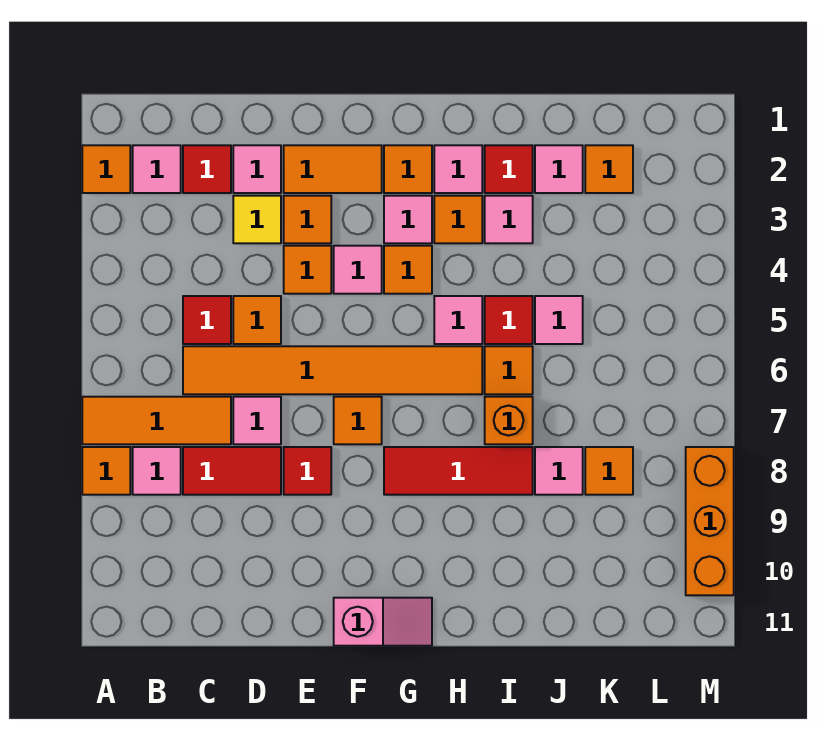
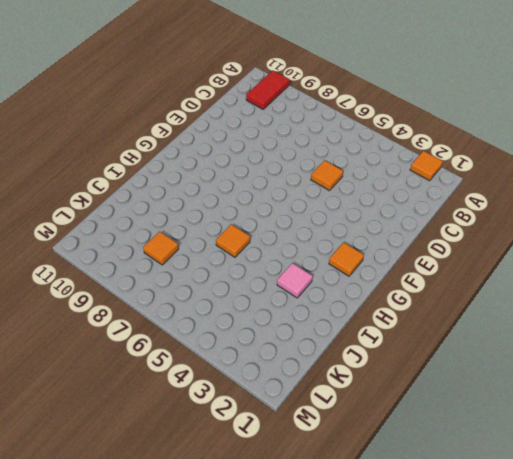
red 1x2 tile [246,71,289,109] -> red 1x2 tile moved to [183,447,281,495]
none -> orange 1x3 tile [82,397,231,444]
none -> orange 1x1 tile [82,447,130,495]
none -> pink 1x1 tile [133,145,181,193]
none -> pink 1x1 tile [133,447,181,495]

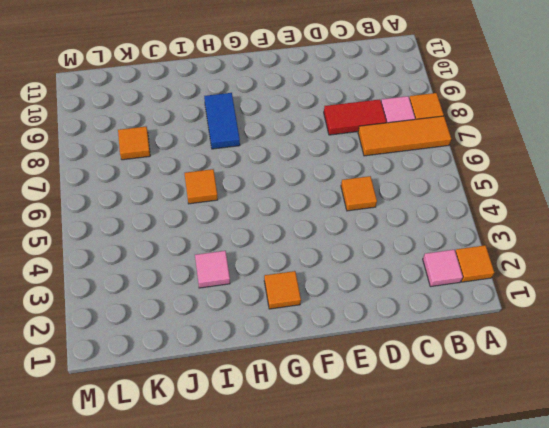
blue 1x2 tile [204,93,240,149] -> red 1x3 tile [384,447,533,495]
none -> red 1x1 tile [183,145,231,193]
none -> red 1x1 tile [183,296,231,344]
none -> orange 1x6 tile [183,346,482,394]
none -> pink 1x1 tile [233,145,281,193]

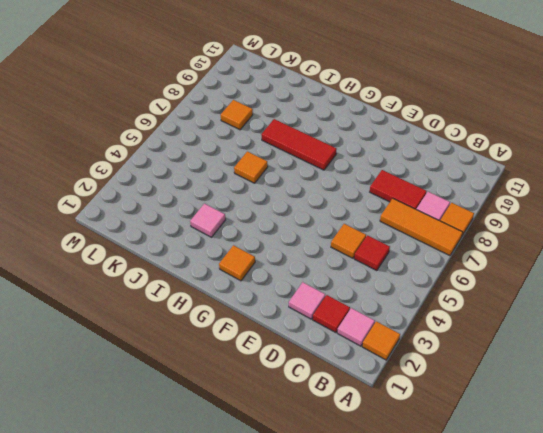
none -> orange 1x6 tile [183,346,482,394]
none -> yellow 1x1 tile [233,196,281,243]
none -> pink 1x1 tile [233,397,281,444]
none -> orange 1x2 tile [284,145,382,193]

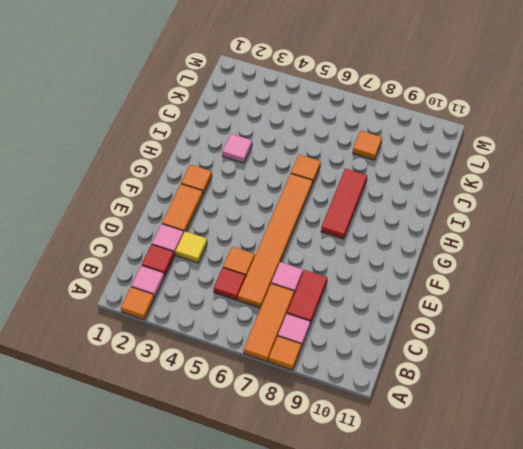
none -> orange 1x1 tile [284,196,331,243]
none -> orange 1x1 tile [284,246,331,294]
none -> red 1x1 tile [284,447,331,495]
none -> pink 1x1 tile [334,246,382,294]

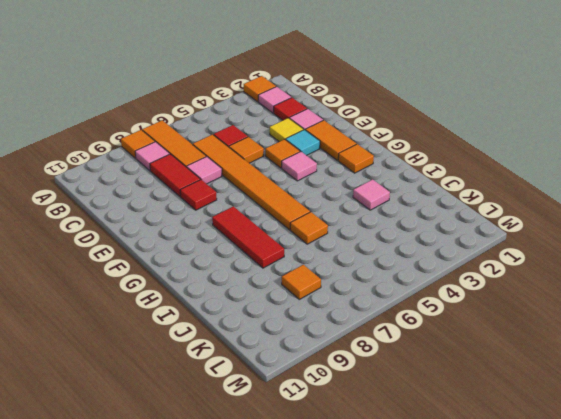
cyan 1x1 tile [286,130,320,156] -> orange 1x1 tile [284,196,331,243]
none -> orange 1x1 tile [334,397,382,444]
none -> pink 1x2 slope [334,598,432,646]
none -> pink 1x1 tile [384,196,432,243]
none -> orange 1x1 tile [384,246,432,294]

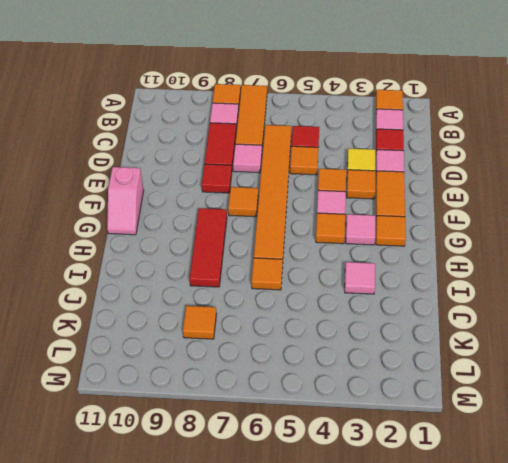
none -> pink 1x1 tile [434,145,482,193]
none -> orange 1x1 tile [434,196,482,243]
none -> pink 1x1 tile [434,296,482,344]
none -> red 1x1 tile [485,145,533,193]

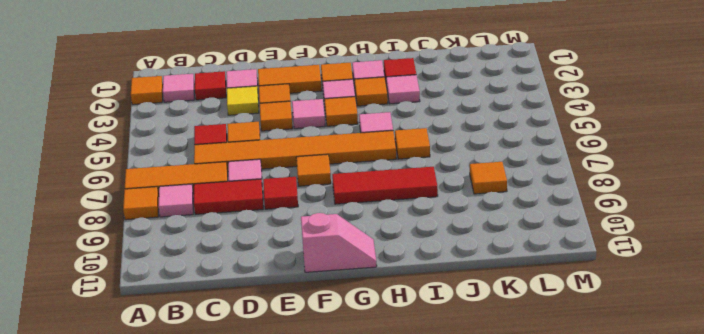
none -> red 1x1 tile [485,296,533,344]
none -> orange 1x1 brick [485,397,533,444]
none -> pink 1x1 tile [535,145,583,193]
none -> pink 1x1 tile [535,296,583,344]

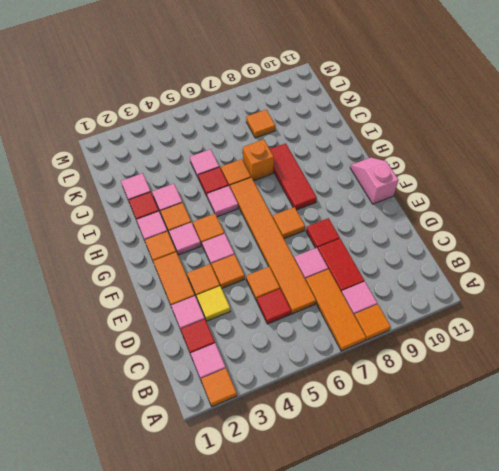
none -> pink 1x1 tile [535,447,583,495]
none -> orange 1x1 tile [585,145,633,193]
none -> orange 1x3 brick [686,447,734,595]

